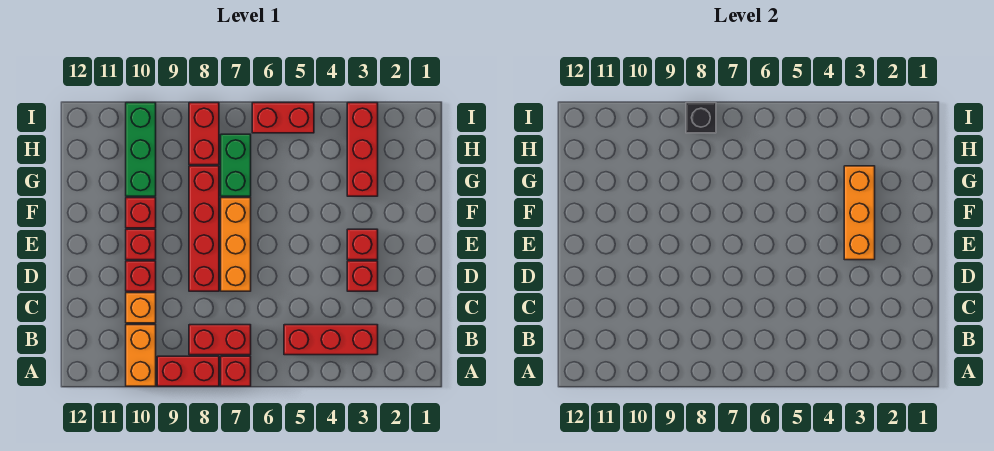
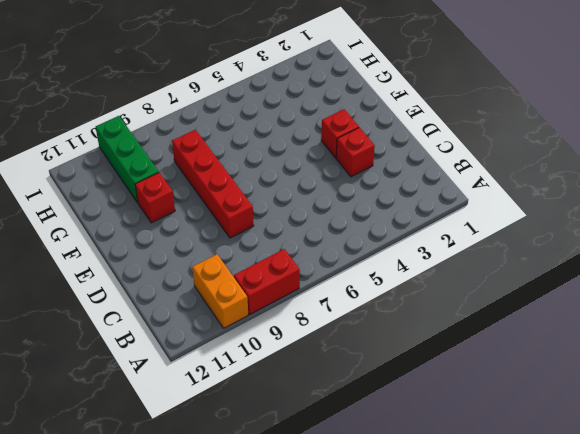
none -> red 1x1 brick [221,356,251,386]
none -> red 1x3 brick [284,325,378,355]
none -> red 1x2 brick [189,325,251,355]

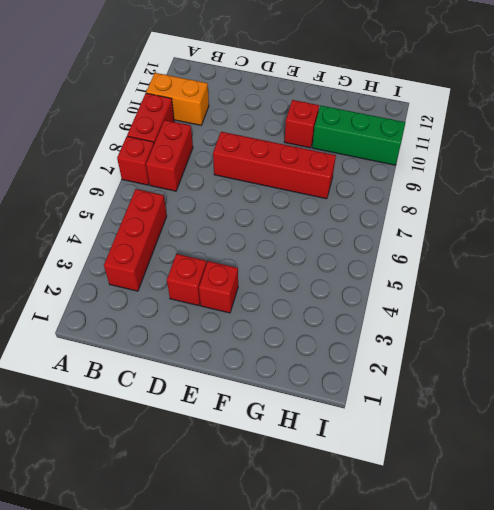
none -> orange 1x1 brick [126,293,156,323]
none -> orange 1x3 brick [221,198,251,291]
none -> red 1x1 brick [126,261,156,291]

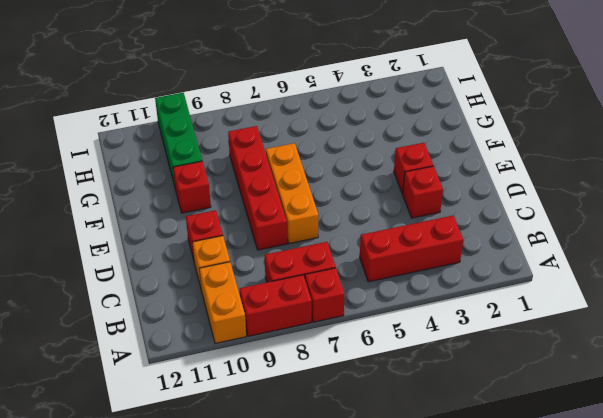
none -> red 1x1 brick [126,229,156,260]
none -> red 1x3 brick [347,103,378,196]
none -> green 1x2 brick [221,134,251,196]

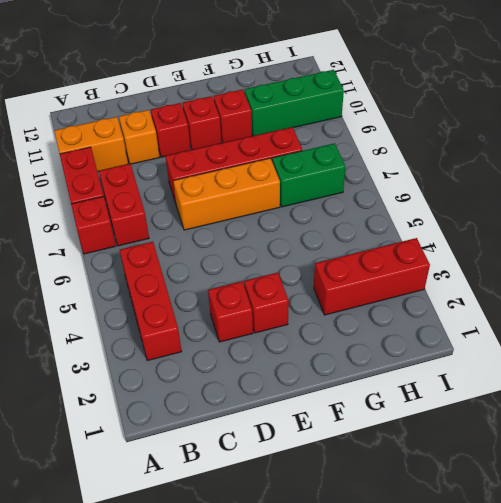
none -> red 1x2 brick [189,103,219,165]
none -> red 1x2 brick [252,103,314,133]
none -> orange 1x3 brick [844,166,875,260]

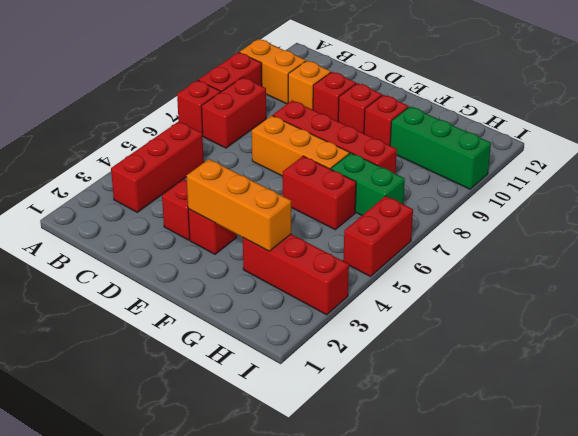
red 1x2 brick [283,156,356,230] -> red 1x2 brick moved to [189,103,219,165]
none -> black 1x1 brick [686,103,716,133]

